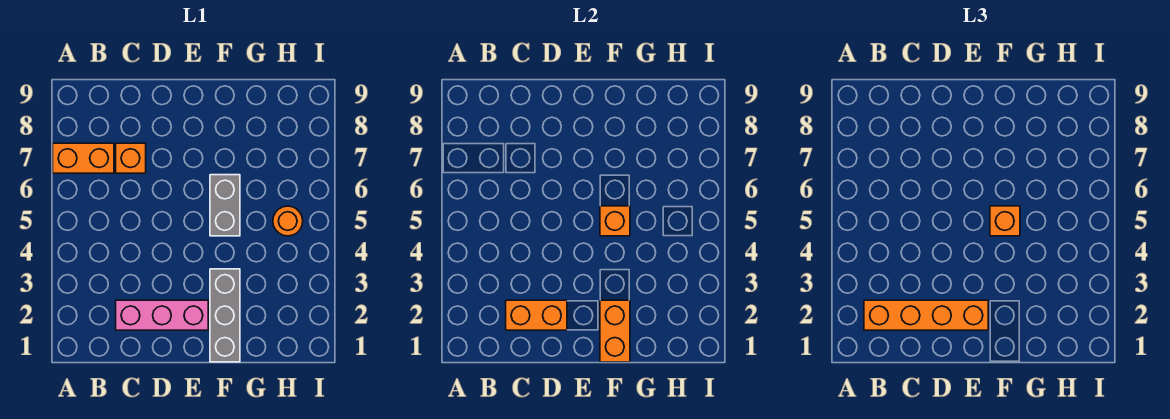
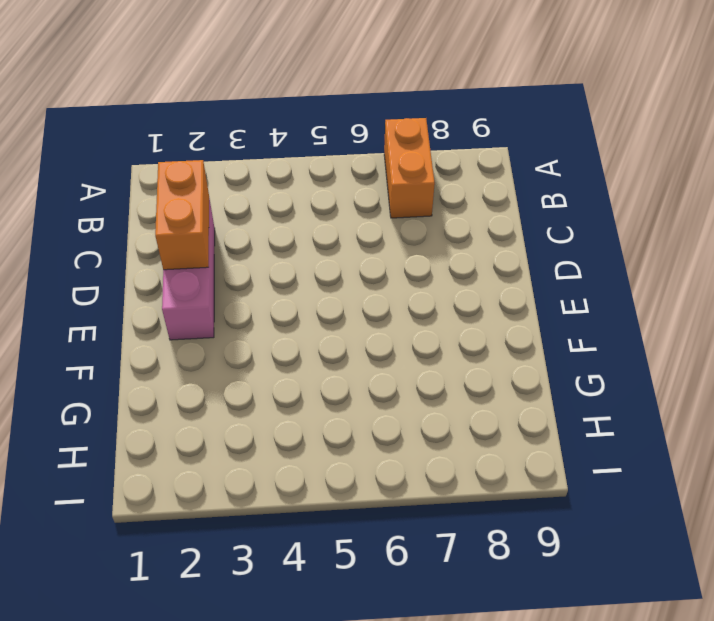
none -> orange 1x1 brick [116,143,146,173]
none -> grey 1x3 brick [210,269,240,362]

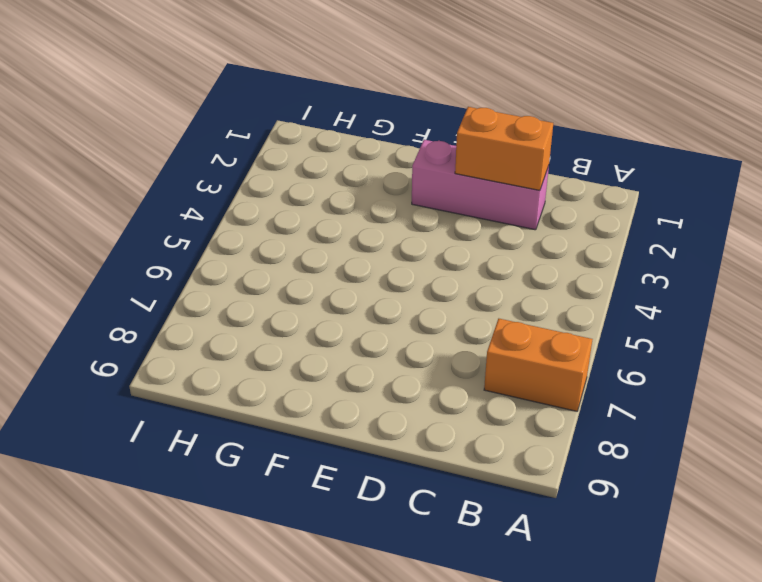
none -> orange 1x1 brick [116,143,146,173]
none -> grey 1x3 brick [210,269,240,362]

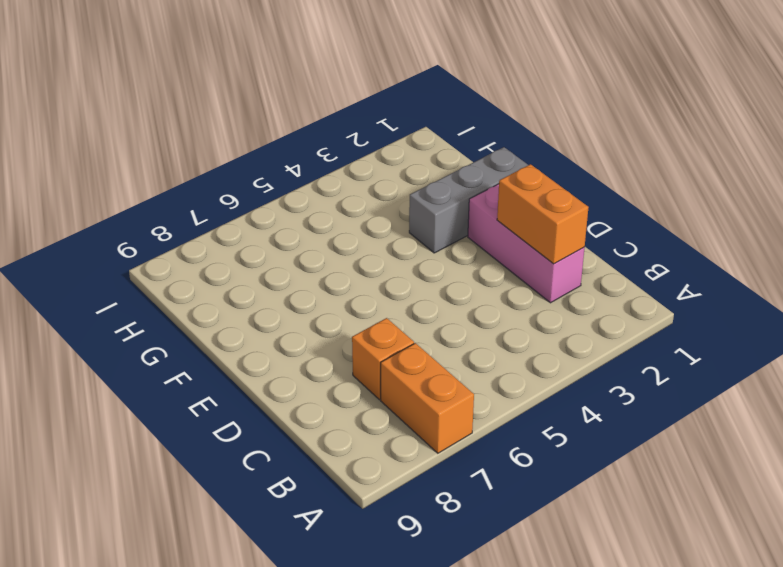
none -> grey 1x2 brick [210,175,240,236]
none -> orange 1x1 round brick [273,206,303,236]

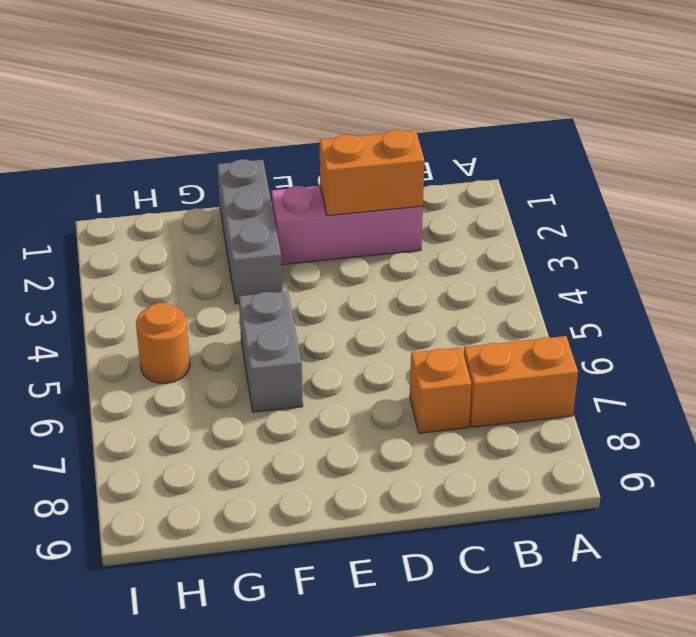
none -> orange 1x2 brick [600,300,630,362]
none -> orange 1x1 brick [600,206,630,236]

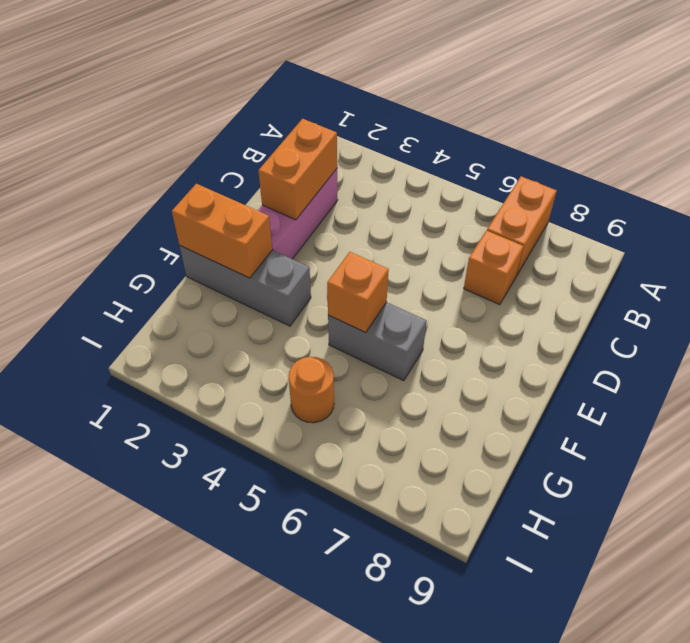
none -> orange 1x4 brick [864,300,988,330]
none -> orange 1x1 brick [990,206,1020,236]

